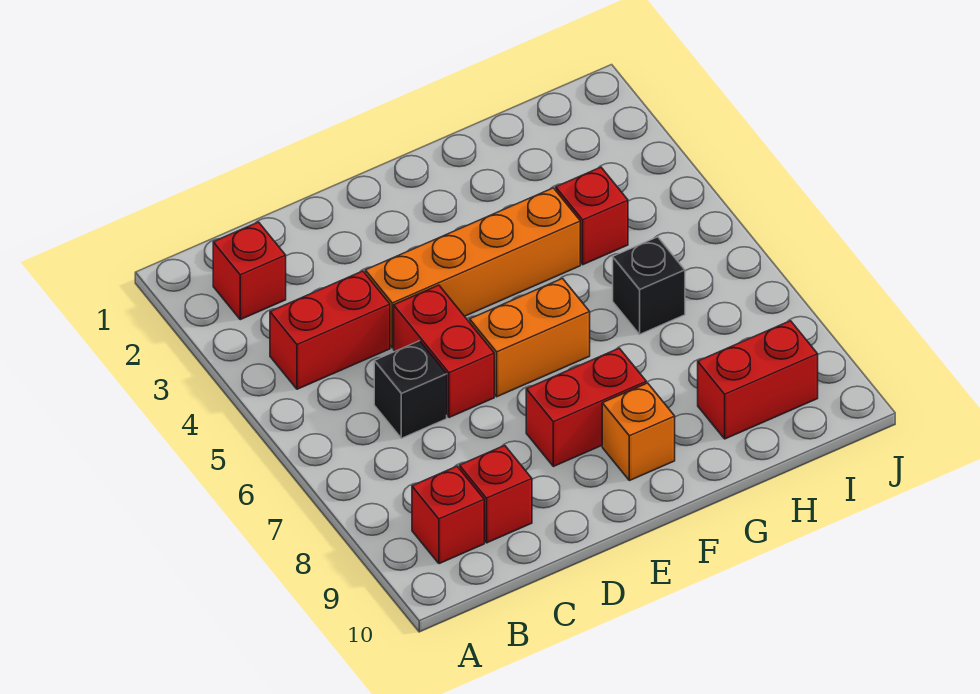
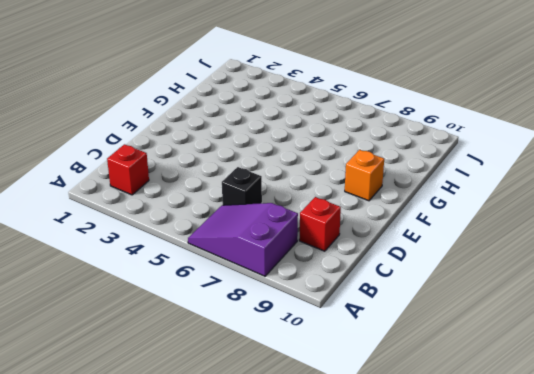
purple 2x3 slope [188,203,298,276] -> none
none -> red 1x2 brick [270,271,390,389]
none -> red 1x1 brick [412,466,484,564]
none -> orange 1x4 brick [365,188,580,348]

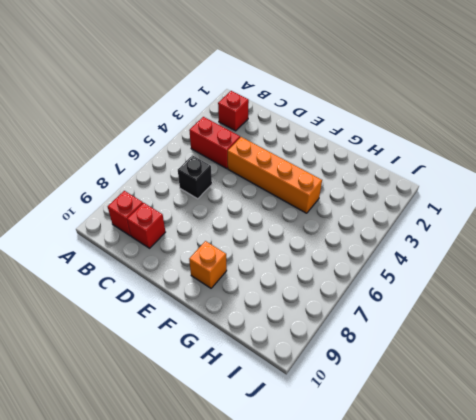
none -> red 1x2 brick [394,285,494,418]
none -> orange 1x2 brick [470,279,590,397]
none -> red 1x2 brick [526,348,646,467]

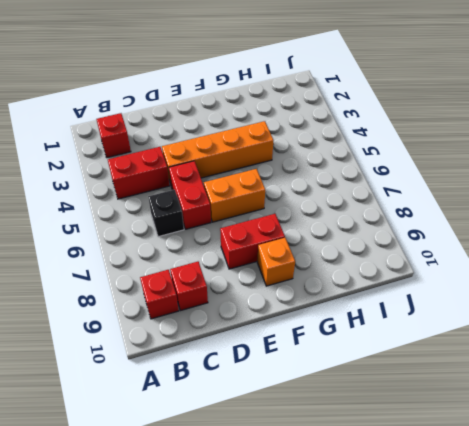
none -> red 1x1 brick [556,167,628,265]
none -> black 1x1 brick [613,237,685,334]
none -> red 1x2 brick [698,321,818,439]

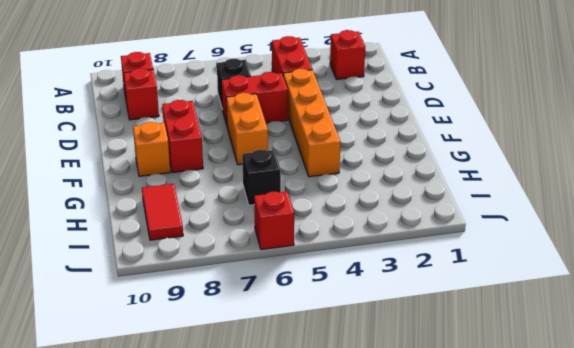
red 1x2 tile [142,184,183,240] -> red 1x2 brick [698,321,818,439]
red 1x1 brick [254,192,294,250] -> red 1x1 brick moved to [556,167,628,265]

